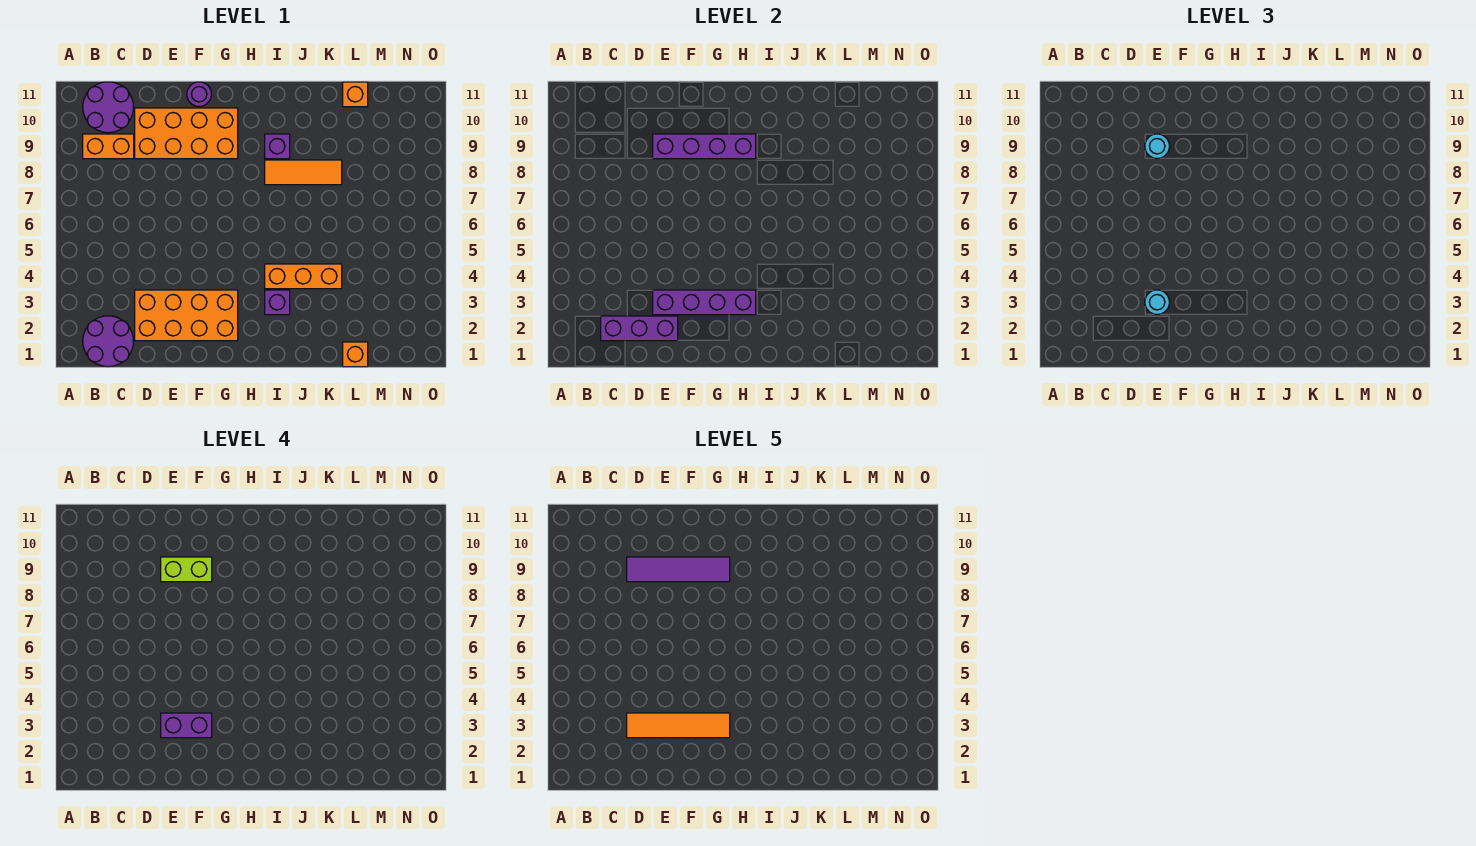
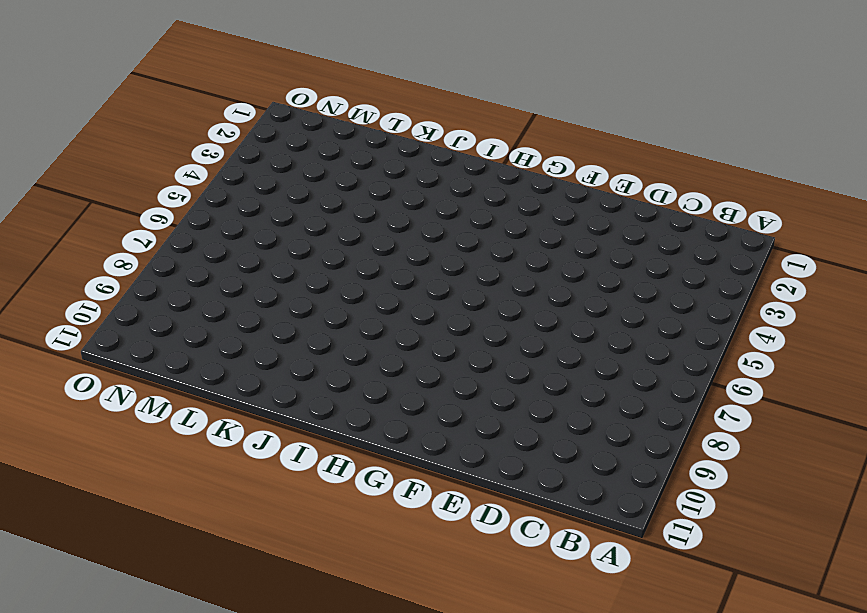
none -> purple 2x2 round brick [83,316,134,367]
none -> orange 1x2 brick [83,134,134,159]
none -> purple 2x2 round brick [83,82,134,133]

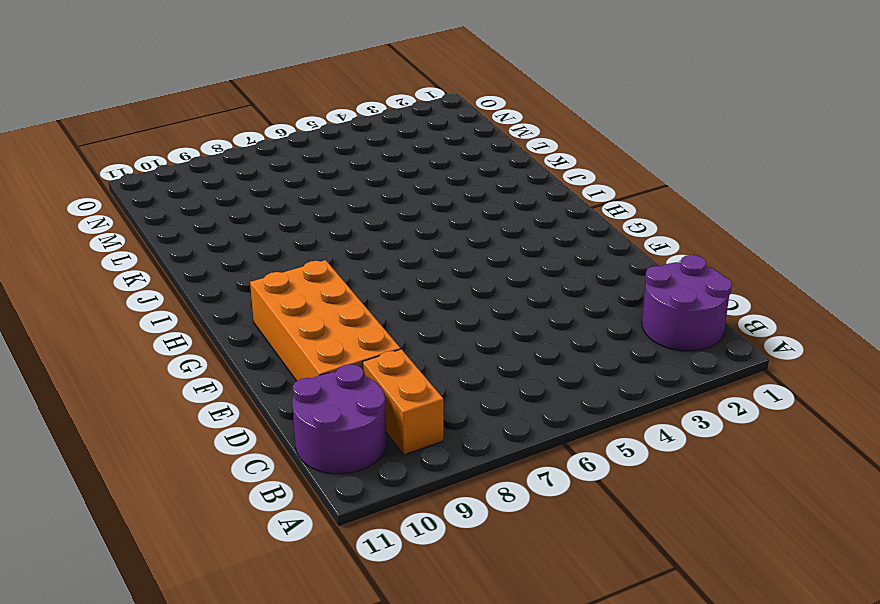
none -> orange 2x4 brick [135,290,238,341]
none -> purple 1x1 round brick [187,82,211,107]
none -> purple 1x1 brick [265,290,290,315]

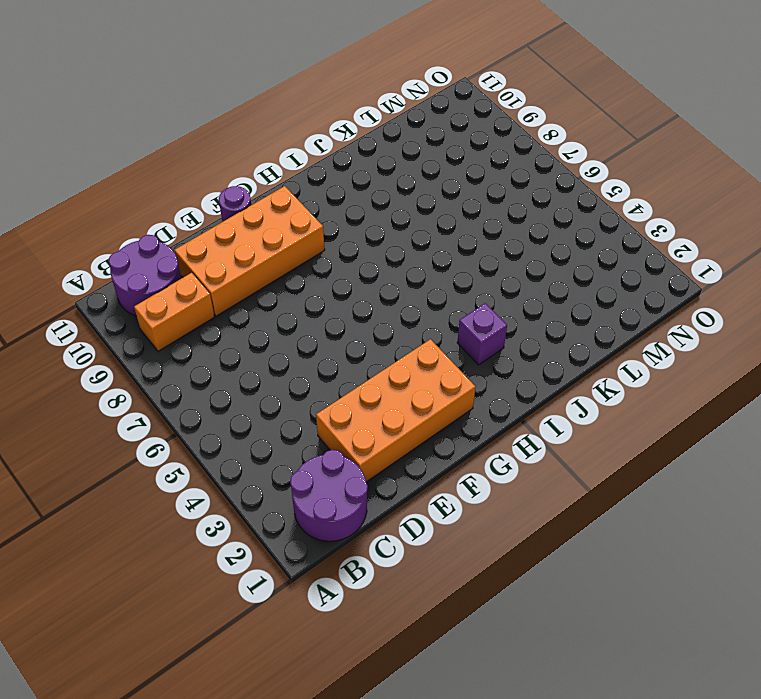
none -> orange 1x3 brick [265,264,342,289]
none -> orange 1x3 tile [265,160,342,185]
none -> purple 1x1 brick [265,134,290,159]

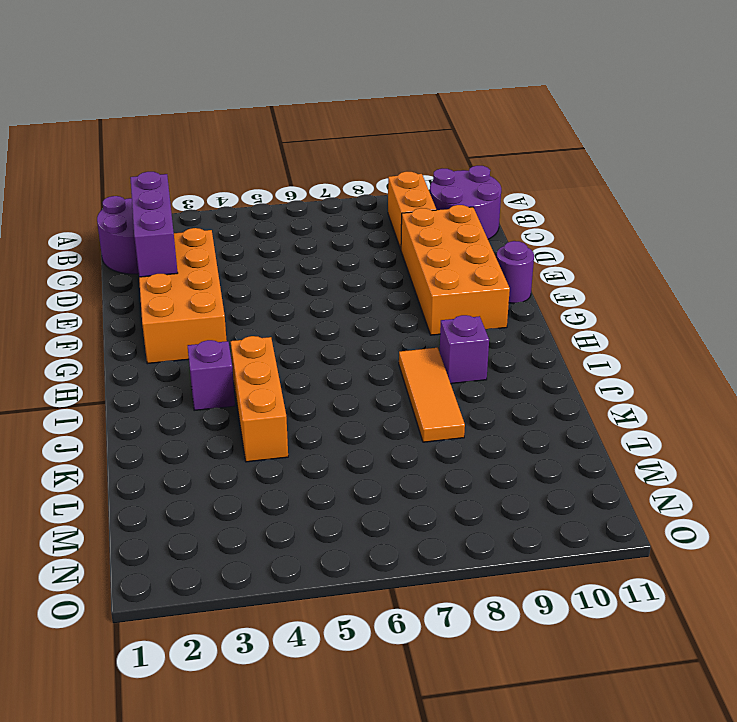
none -> orange 1x1 brick [343,342,368,367]
none -> orange 1x1 brick [343,82,368,107]
none -> purple 1x4 brick [653,290,756,315]

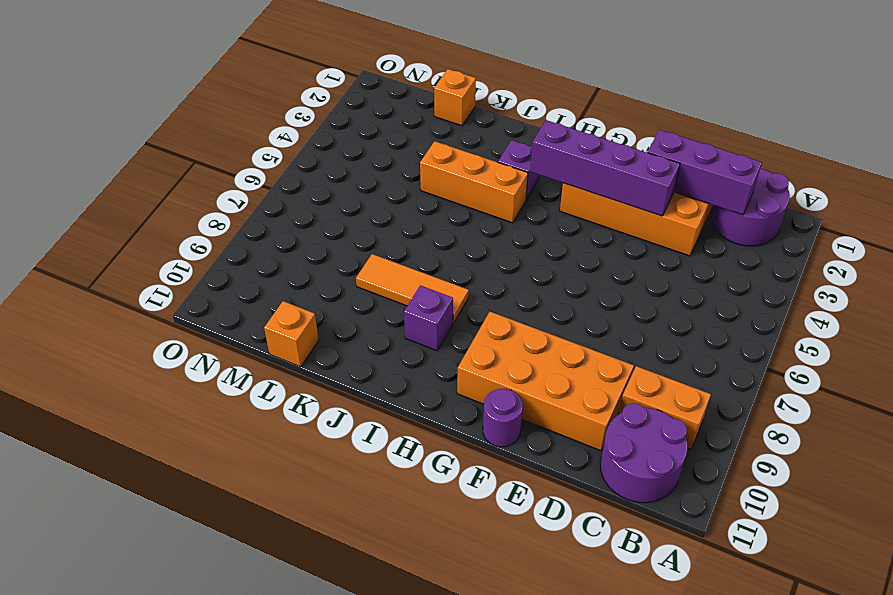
none -> purple 1x4 brick [653,134,756,159]
none -> cyan 1x1 round brick [1145,290,1169,315]
none -> cyan 1x1 round brick [1145,134,1169,159]

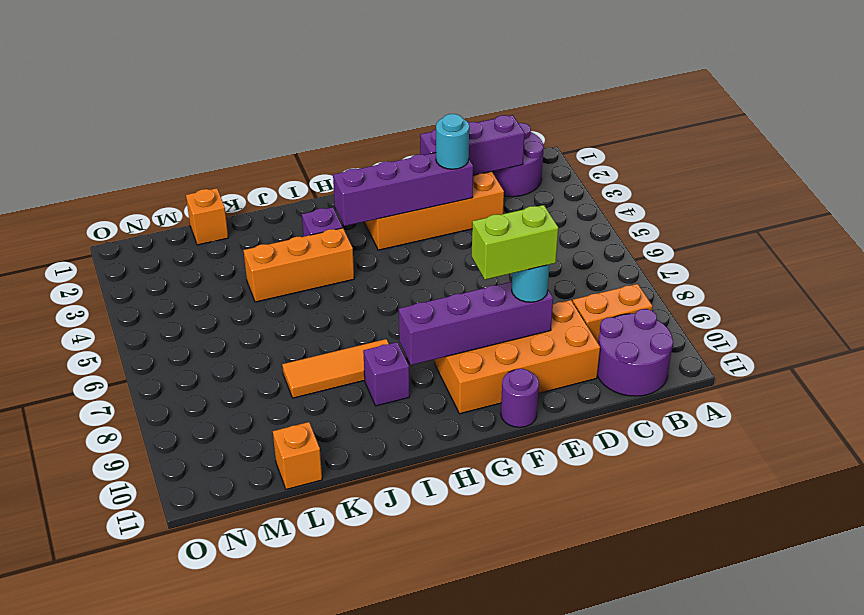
none -> purple 1x2 brick [161,713,212,738]
none -> orange 1x4 tile [627,713,730,738]
none -> purple 1x4 tile [627,557,730,582]

